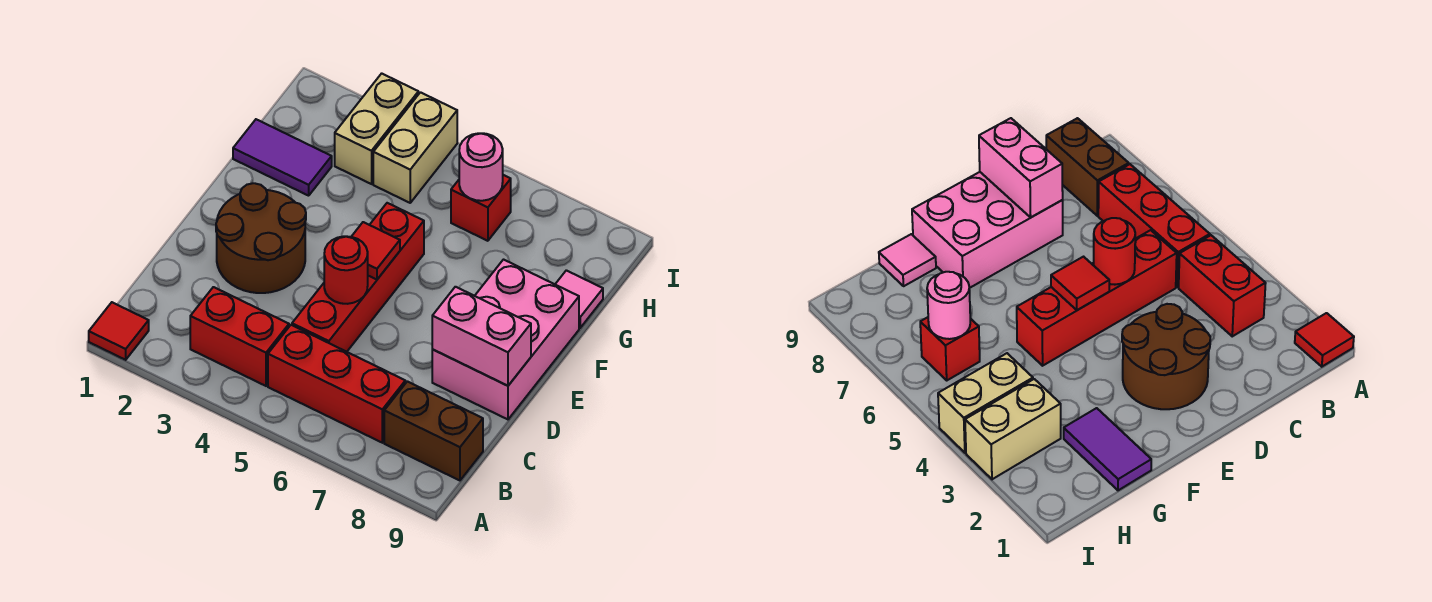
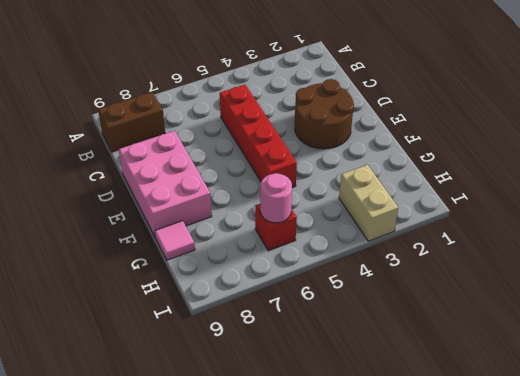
none -> red 1x1 tile [89,302,149,360]
none -> red 1x2 brick [190,287,289,386]
none -> red 1x3 brick [268,325,405,443]

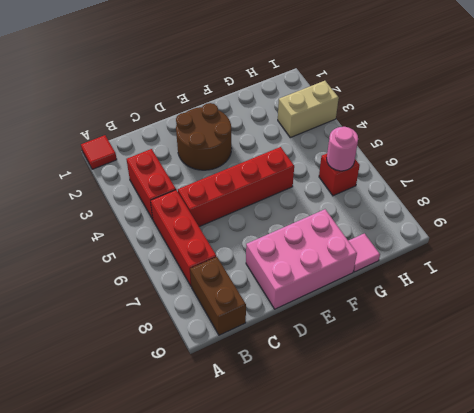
none -> purple 1x2 tile [233,119,332,196]
none -> tan 1x2 brick [373,92,457,203]
none -> red 1x1 round brick [324,236,368,304]

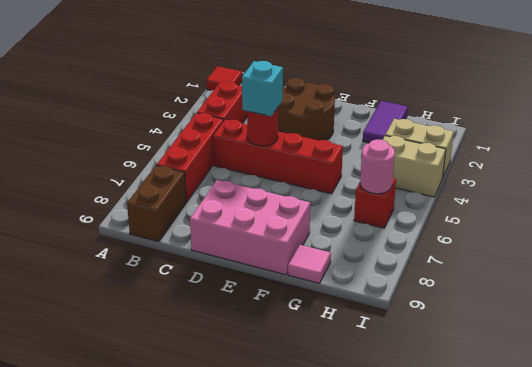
cyan 1x1 brick [242,61,283,116] -> none
none -> pink 1x2 brick [432,287,531,386]
none -> red 1x1 tile [351,222,400,280]

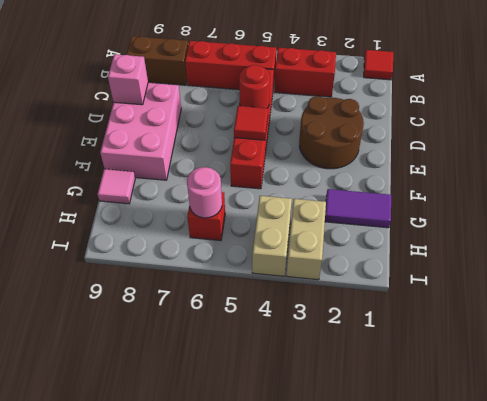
pink 1x1 brick [108,54,148,105] -> pink 1x2 brick [432,287,531,386]

